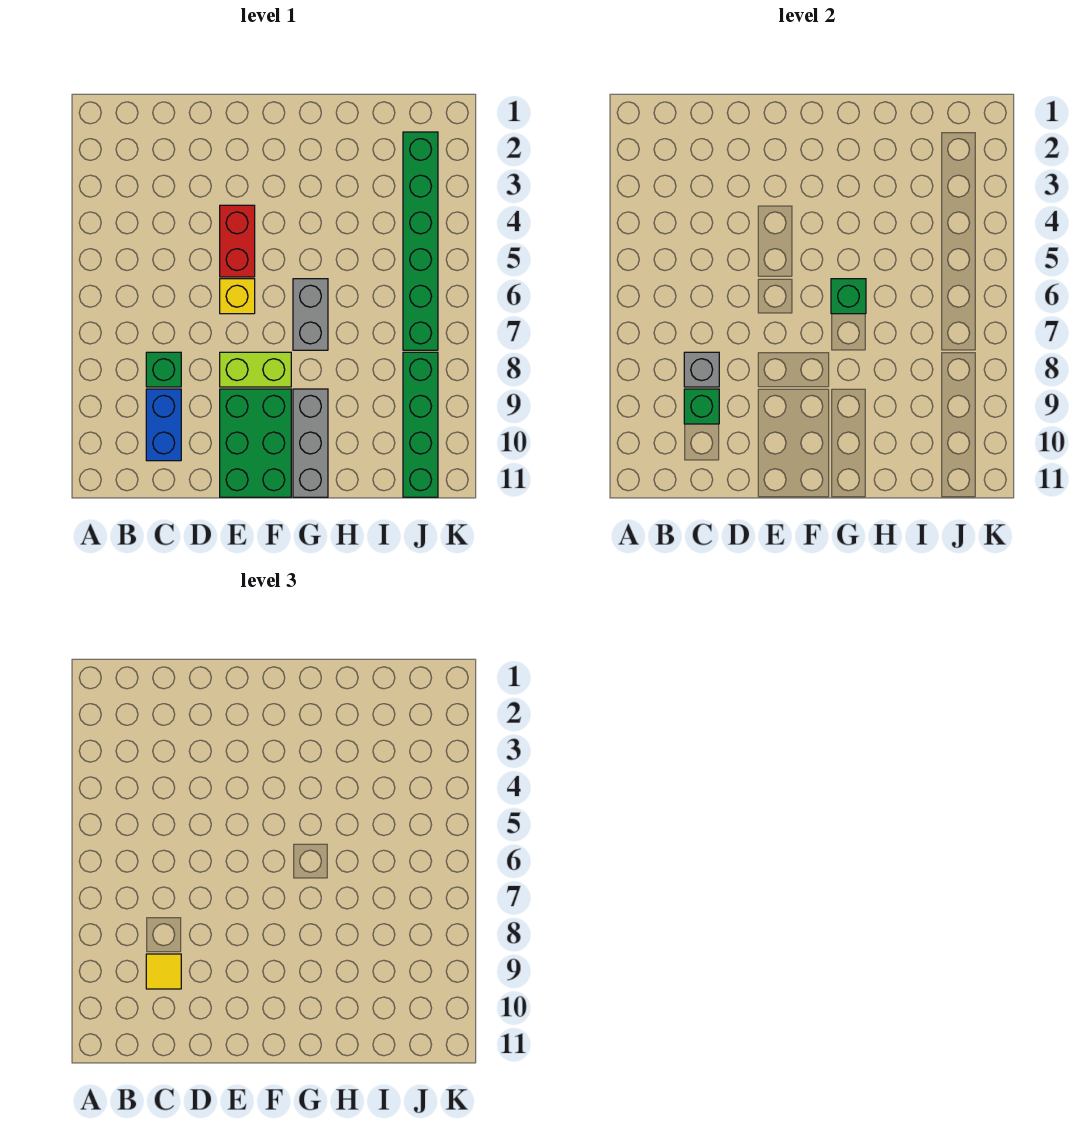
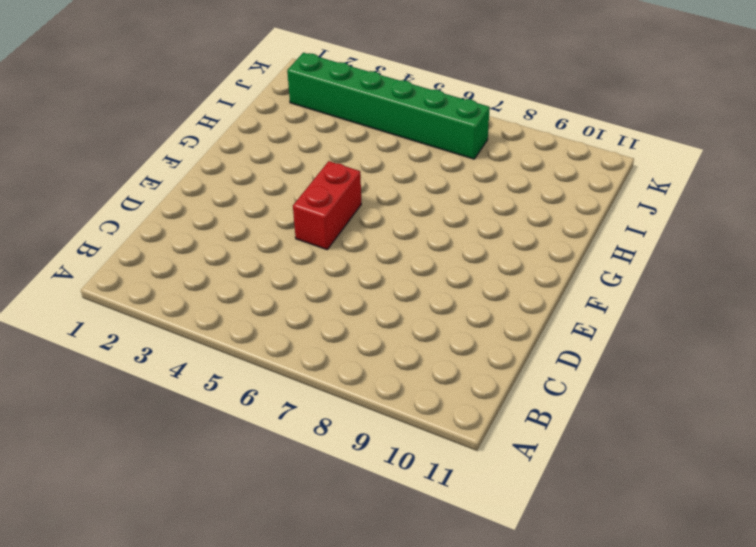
red 1x2 brick [293,161,361,249] -> red 1x2 brick turned to [220,205,255,277]
none -> green 1x1 brick [146,352,181,387]
none -> blue 1x2 brick [146,389,181,461]
none -> yellow 1x1 brick [220,279,255,314]

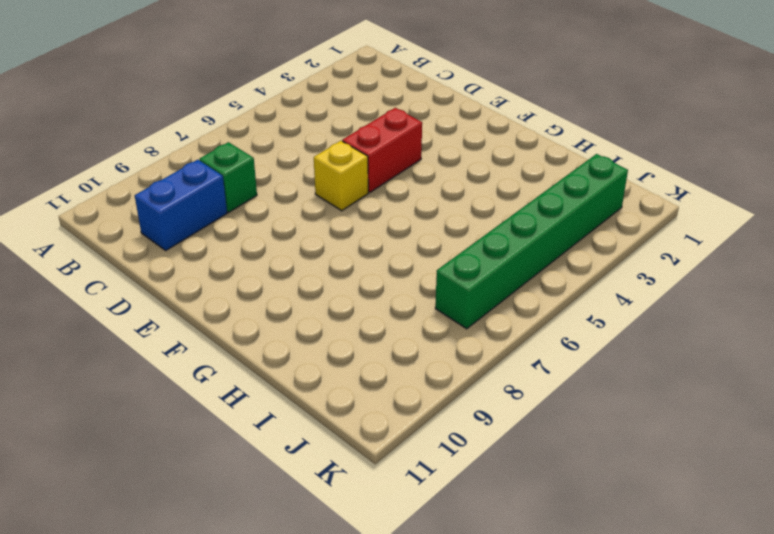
none -> lime 1x2 brick [220,352,291,387]
none -> green 2x3 brick [220,389,291,497]
none -> grey 1x2 brick [293,279,328,350]

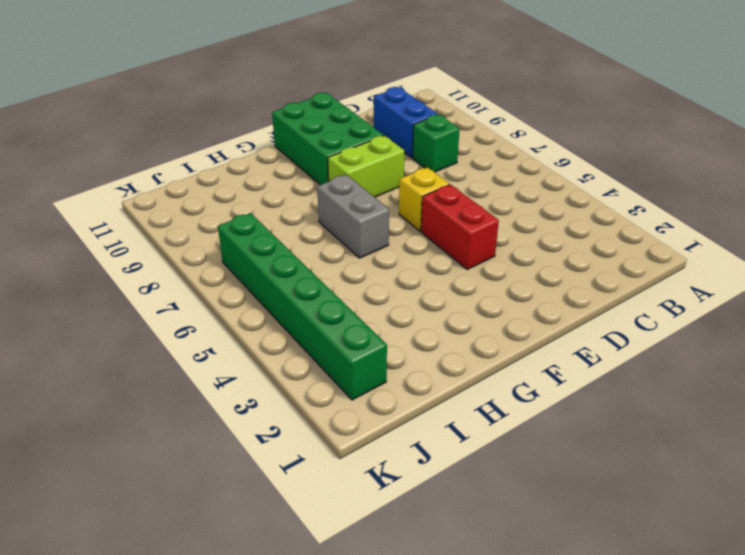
none -> grey 1x3 brick [293,389,328,497]
none -> green 1x4 brick [403,352,438,497]
none -> grey 1x1 brick [684,352,719,387]

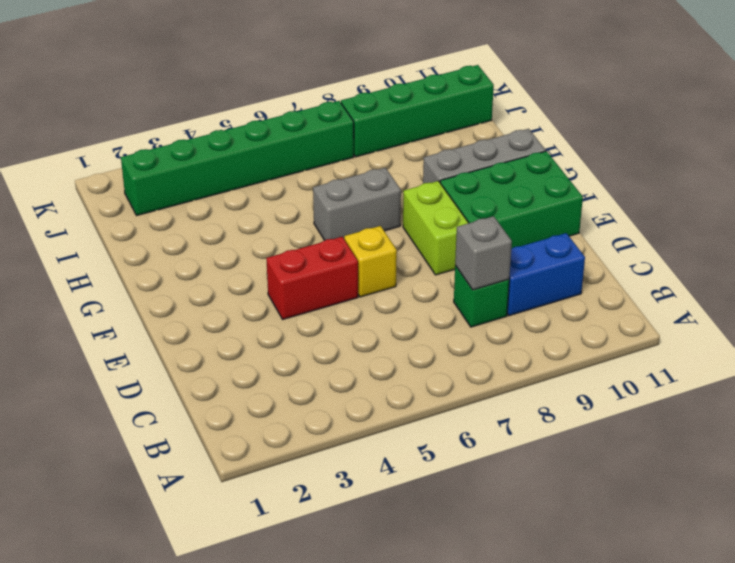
none -> green 1x1 brick [684,389,719,424]
none -> green 1x1 brick [831,279,866,314]
none -> yellow 1x1 tile [146,954,181,989]

